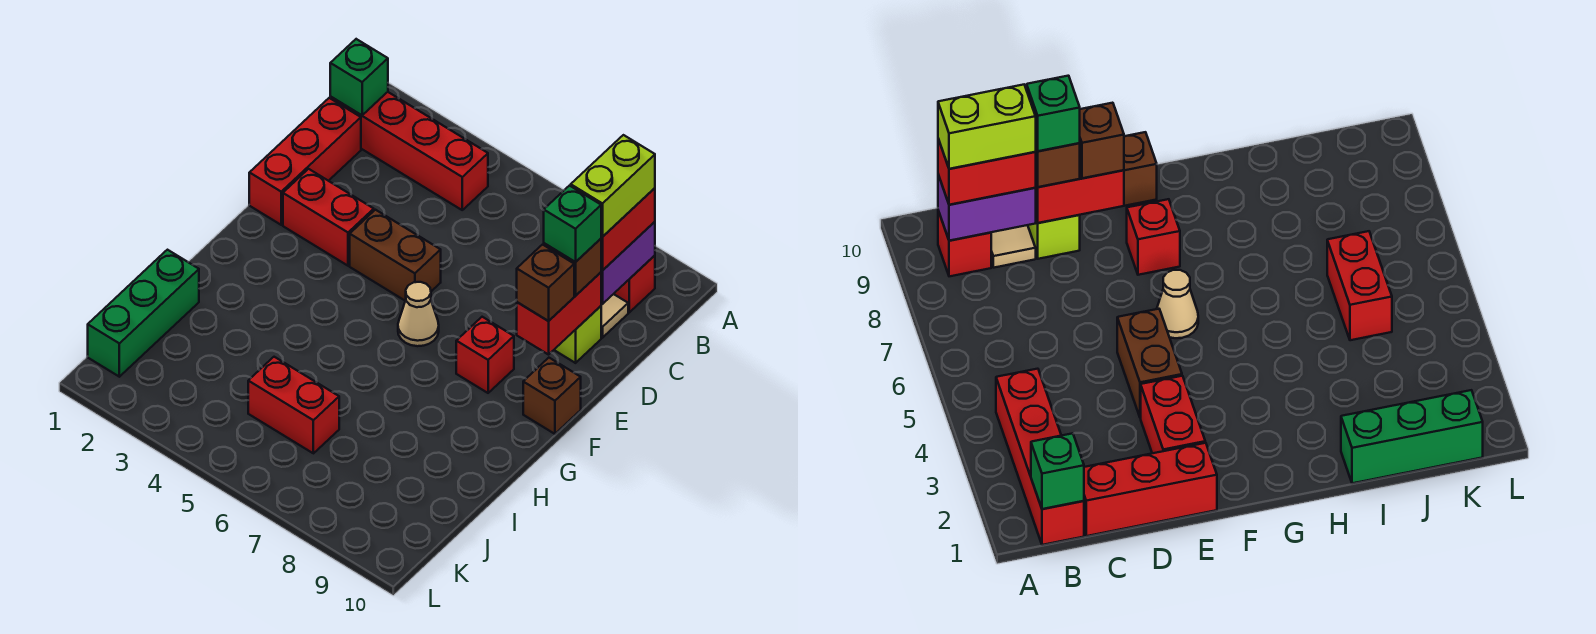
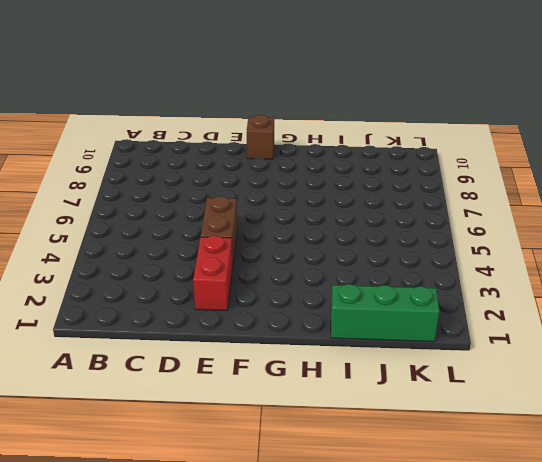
none -> red 1x4 brick [330,92,488,210]
none -> red 1x1 brick [614,255,655,312]
none -> red 1x3 brick [249,98,361,225]

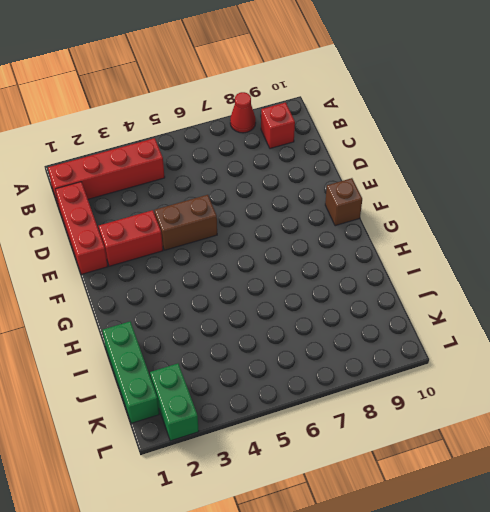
red 1x1 cone [230,92,256,133] -> none
green 1x2 brick [150,364,199,441] -> none
none -> tan 1x1 tile [601,294,628,338]
none -> lime 1x1 brick [554,306,601,363]
none -> tan 1x1 cone [398,282,439,346]

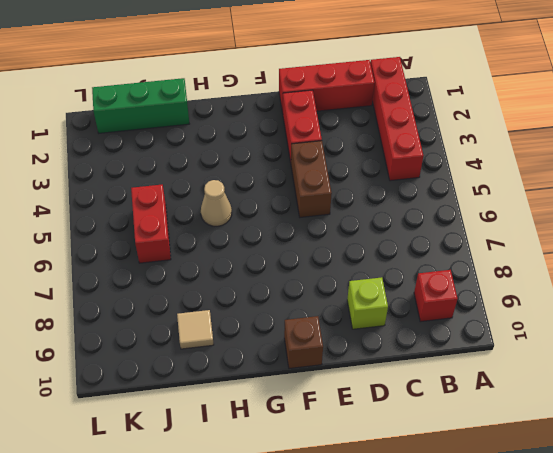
tan 1x1 cone [201,180,232,226] -> tan 1x1 cone moved to [398,282,439,346]
tan 1x1 tile [177,310,214,349] -> tan 1x1 tile moved to [601,294,628,338]
none -> red 1x1 brick [456,317,514,393]
none -> green 1x1 brick [330,39,388,115]
none -> purple 1x2 brick [601,222,655,304]

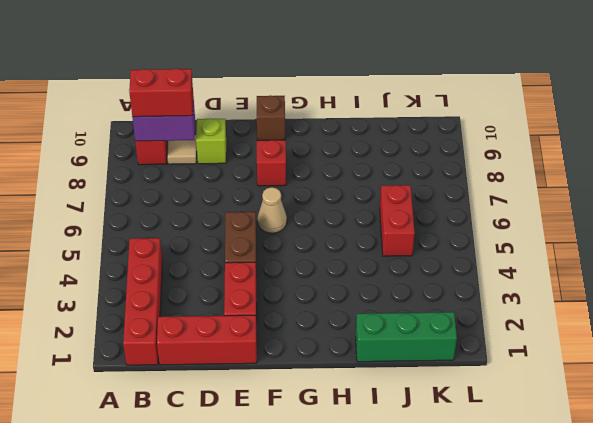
none -> green 1x1 brick [330,39,388,115]
none -> red 1x2 brick [517,272,601,355]
none -> brown 1x1 brick [544,239,601,296]

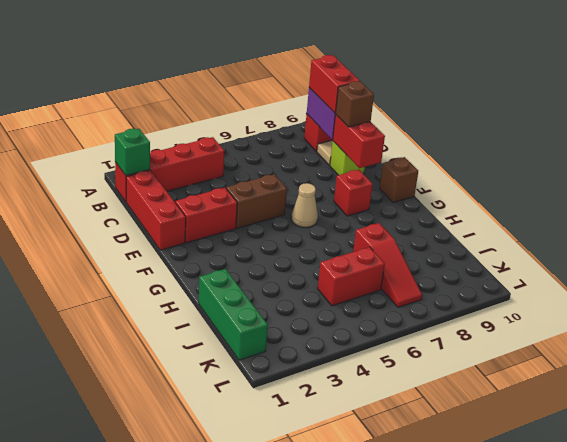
red 1x3 slope [353,223,422,307] -> none
none -> brown 1x1 brick [517,245,574,321]
none -> lime 1x2 brick [571,135,655,237]
none -> green 1x1 brick [544,186,601,262]

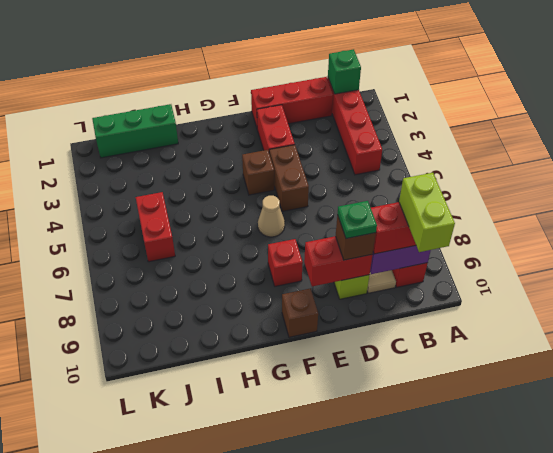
lime 1x2 brick [399,173,455,252] -> lime 1x2 brick turned to [571,135,655,237]
green 1x1 plate [338,201,377,239] -> green 1x1 brick [544,186,601,262]
brown 1x1 brick [242,150,274,195] -> brown 1x1 brick moved to [517,245,574,321]

